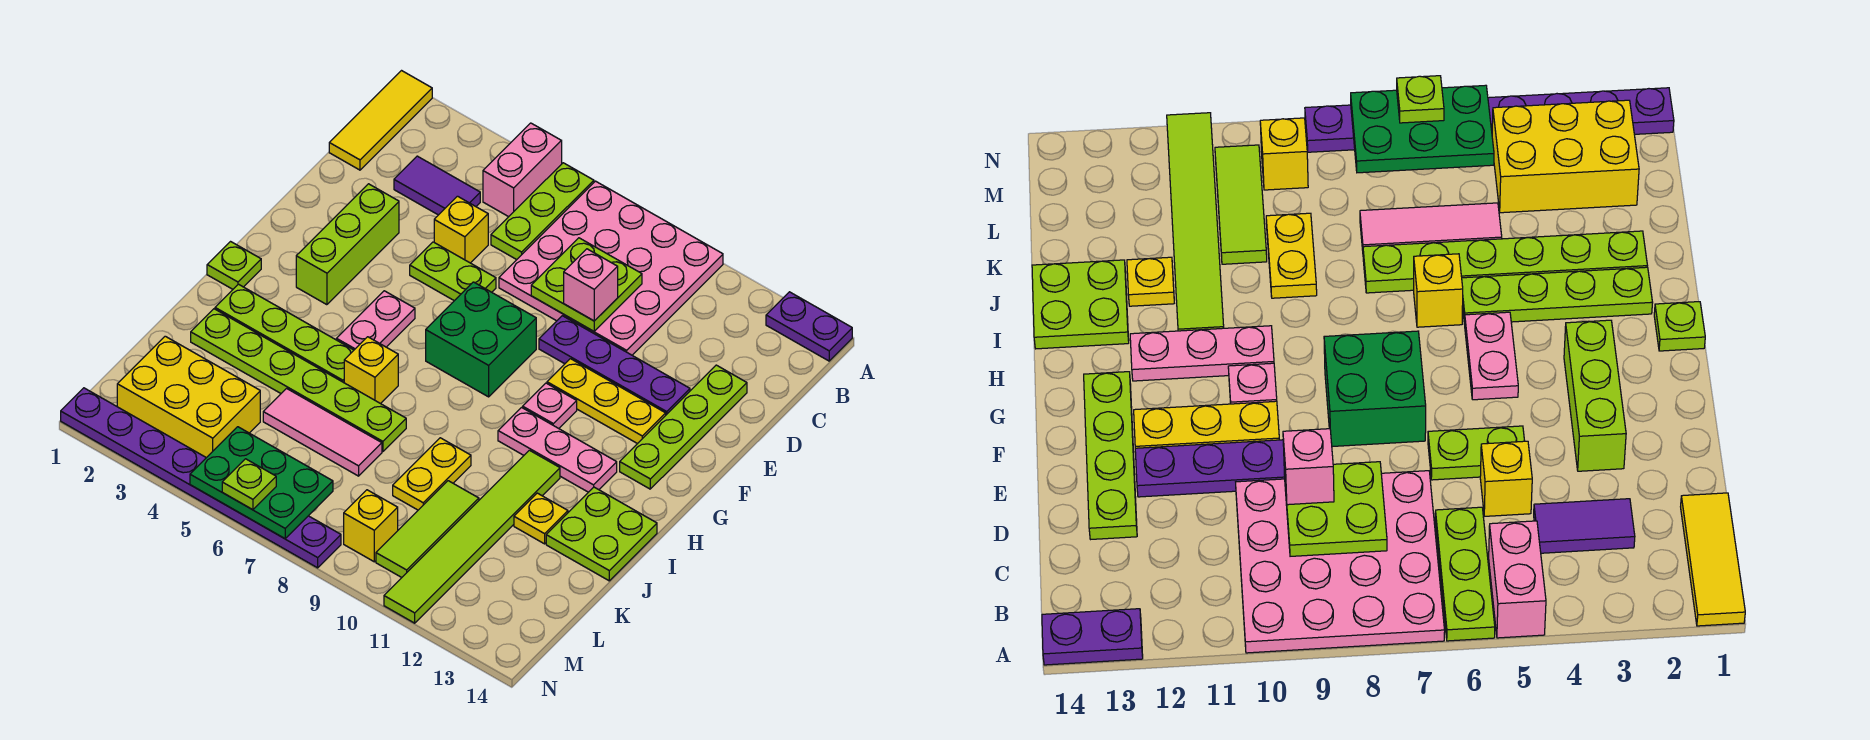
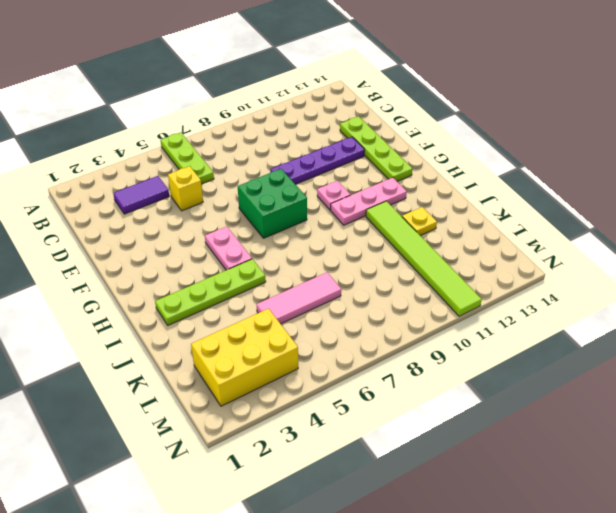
none -> yellow 1x3 tile [329,71,432,170]
none -> pink 1x2 brick [483,123,562,217]
none -> pink 4x4 plate [499,181,723,355]
none -> purple 1x2 plate [766,292,852,361]

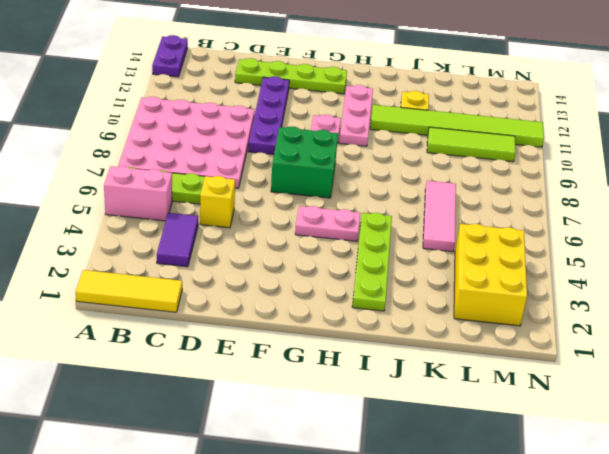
none -> lime 1x3 brick [296,184,399,305]
none -> lime 1x2 plate [410,242,496,301]
none -> yellow 1x3 plate [547,359,666,444]
none -> lime 1x1 plate [207,242,261,289]

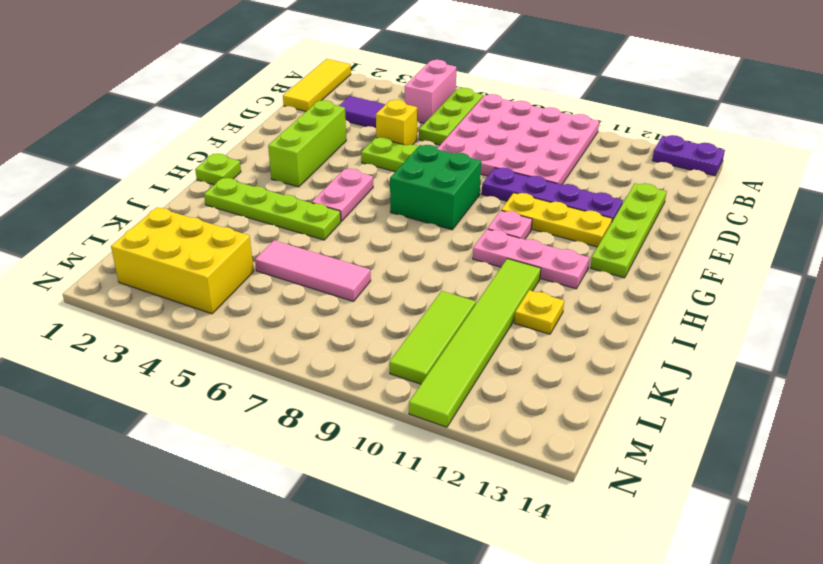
none -> yellow 1x1 brick [344,337,398,404]
none -> lime 2x2 plate [546,487,657,581]
none -> lime 1x6 plate [191,309,406,452]
none -> yellow 1x2 plate [393,438,471,510]

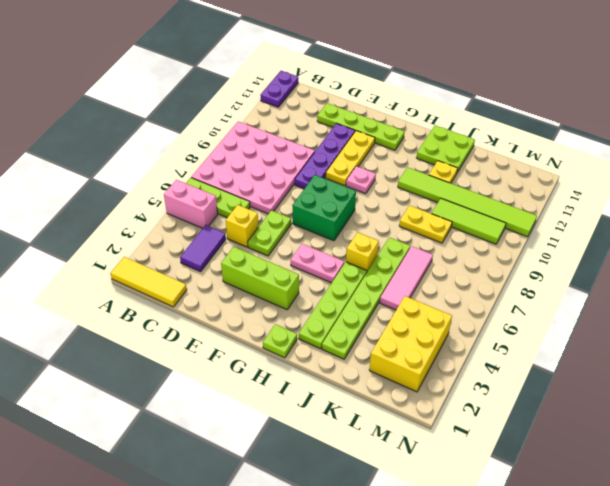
none -> pink 1x3 plate [498,408,617,492]
none -> yellow 1x1 brick [344,490,398,562]
none -> purple 1x8 plate [61,388,341,568]
none -> lime 2x2 plate [531,238,642,331]

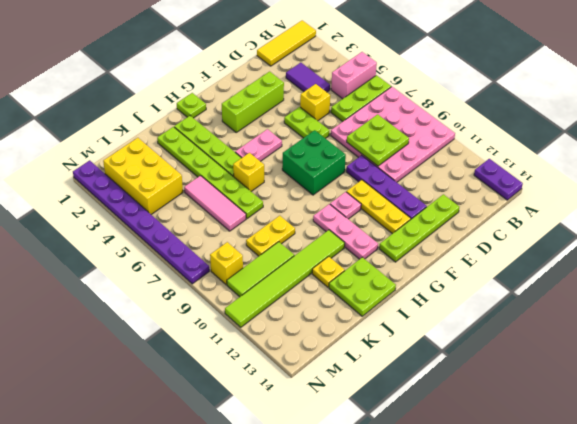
none -> green 2x3 plate [190,427,333,539]
none -> pink 1x1 brick [564,249,618,321]
none -> lime 1x1 plate [222,459,276,510]

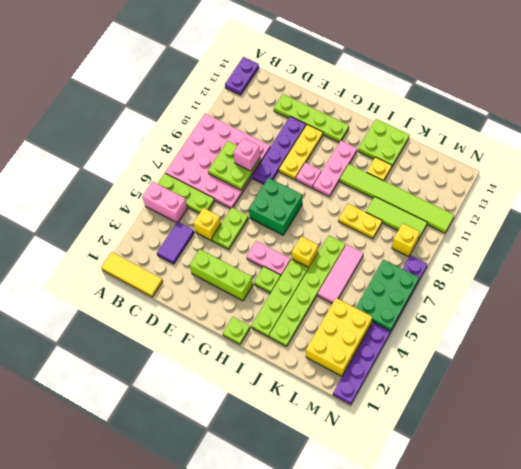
lime 1x1 plate [254,267,281,293] -> lime 1x1 plate moved to [222,459,276,510]

